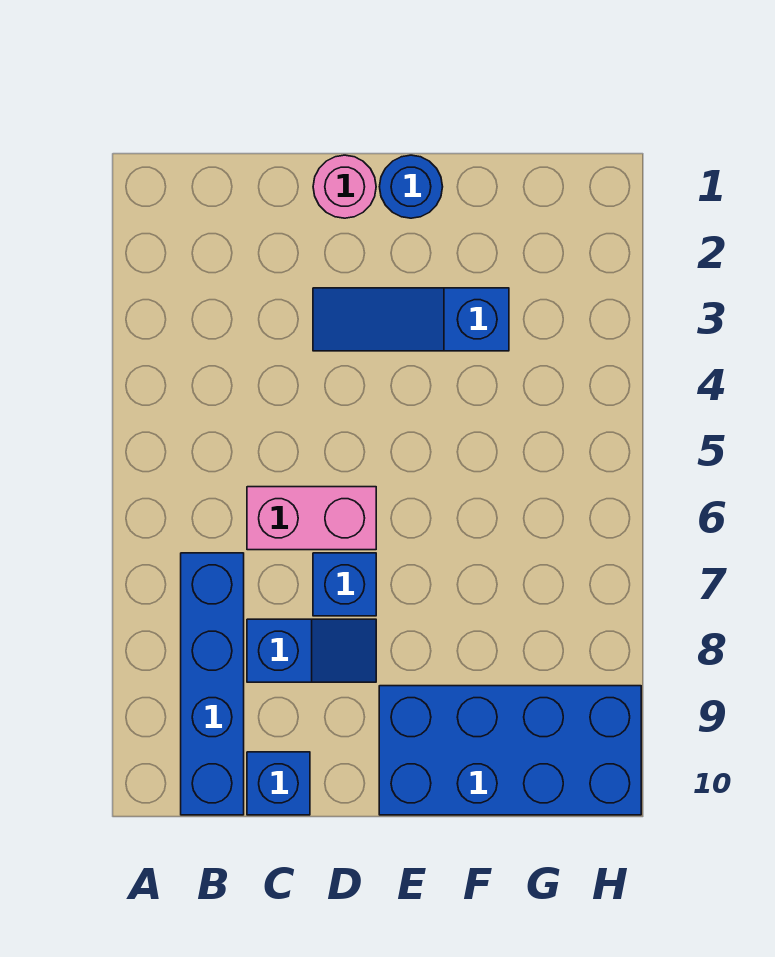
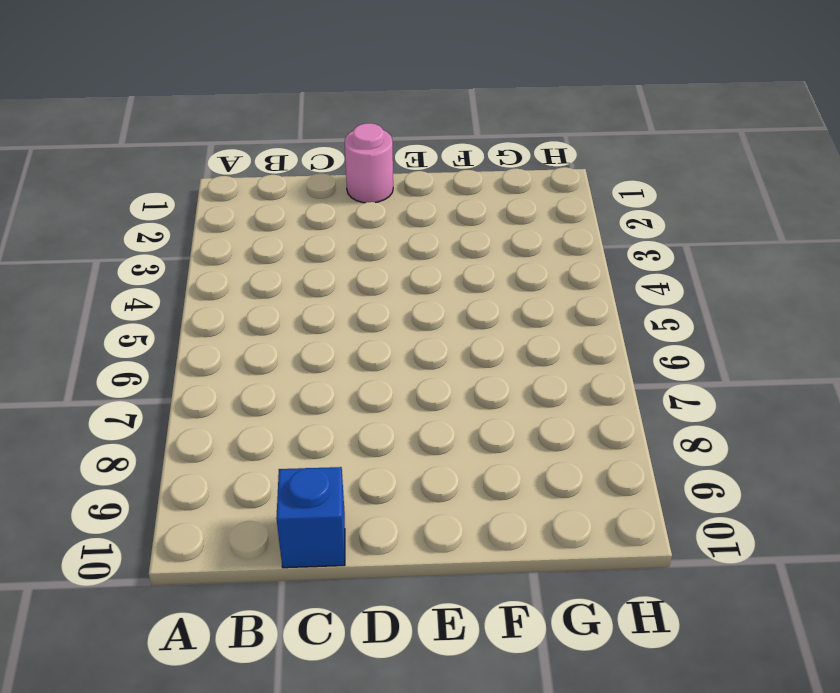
none -> blue 1x4 brick [181,553,244,815]
none -> pink 1x2 brick [247,487,376,550]

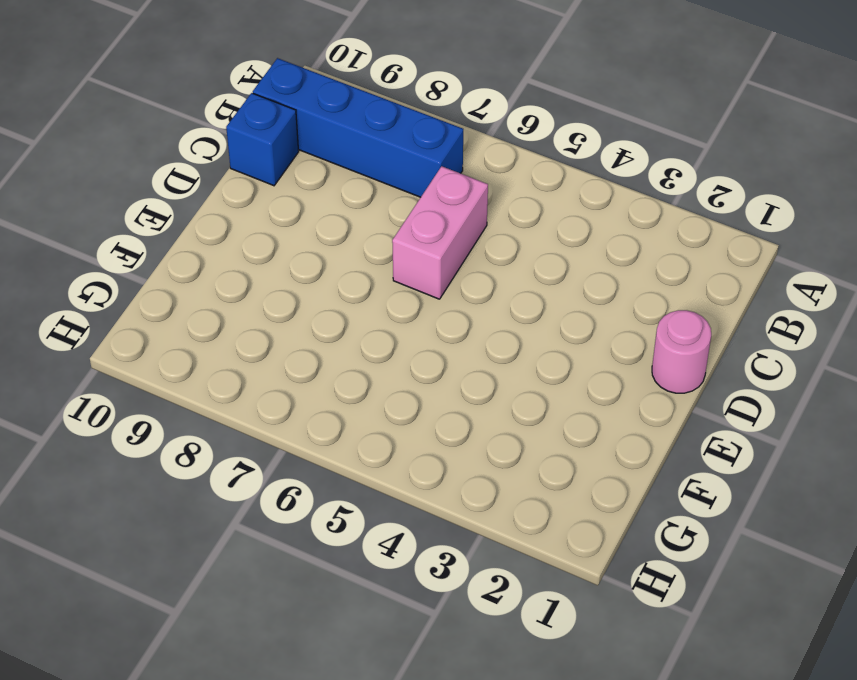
none -> blue 1x2 slope [247,619,376,682]
none -> blue 1x3 slope [313,288,509,351]

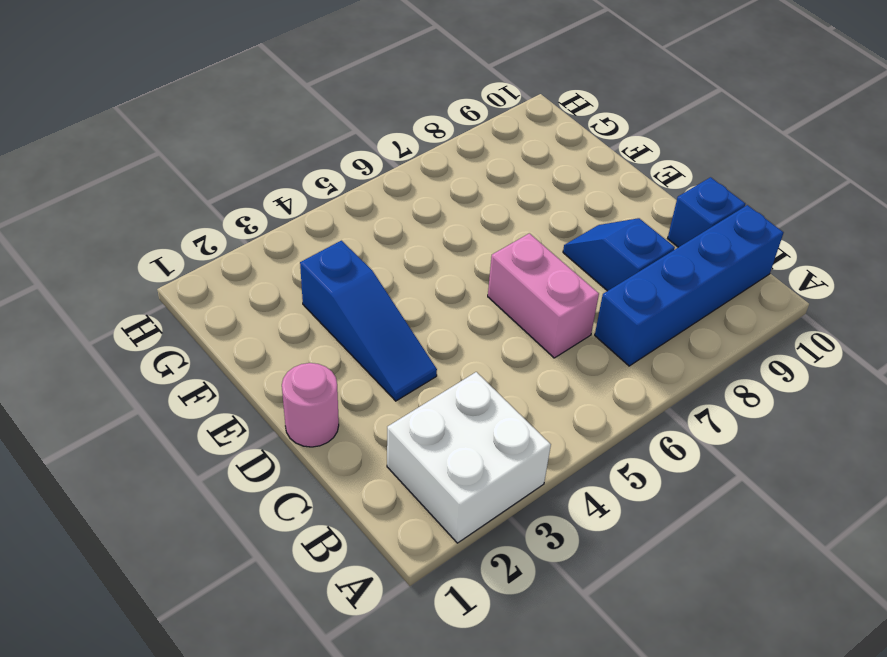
white 2x2 brick [387,372,551,543] -> none
none -> blue 1x1 brick [313,553,376,616]
none -> blue 1x1 round brick [379,155,443,218]

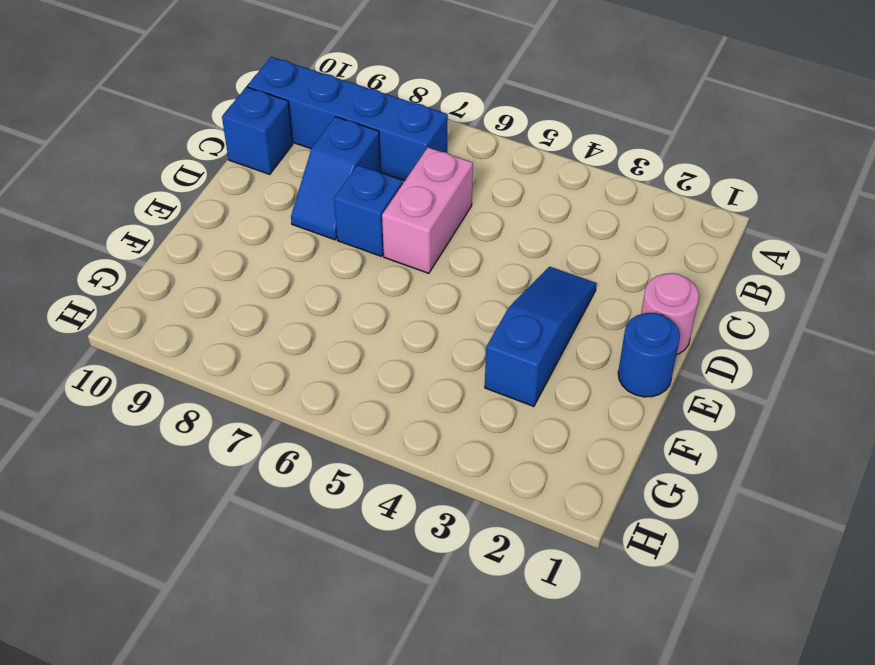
none -> blue 2x4 brick [379,686,641,815]

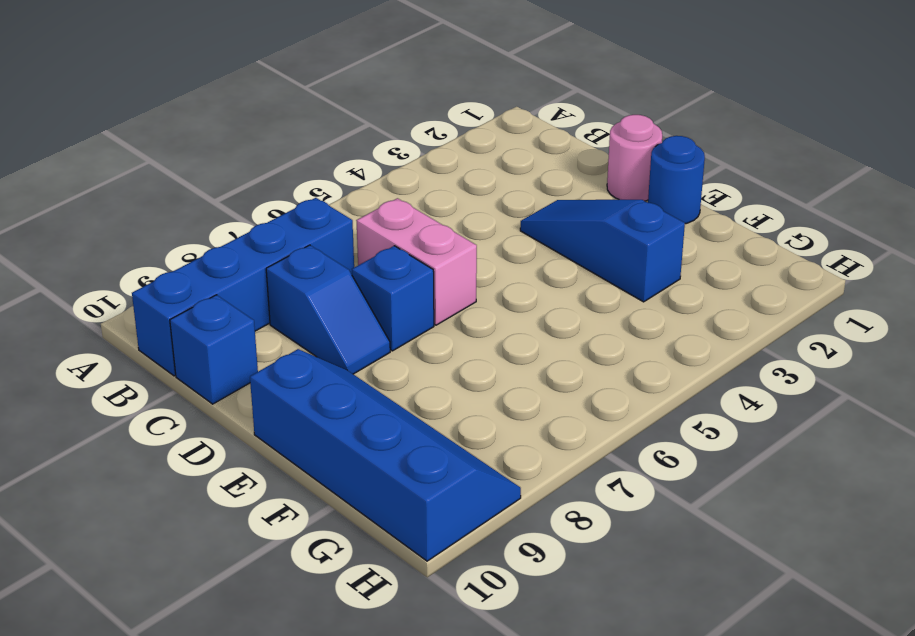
blue 2x4 slope [250,349,521,561] -> blue 2x4 brick [379,686,641,815]

